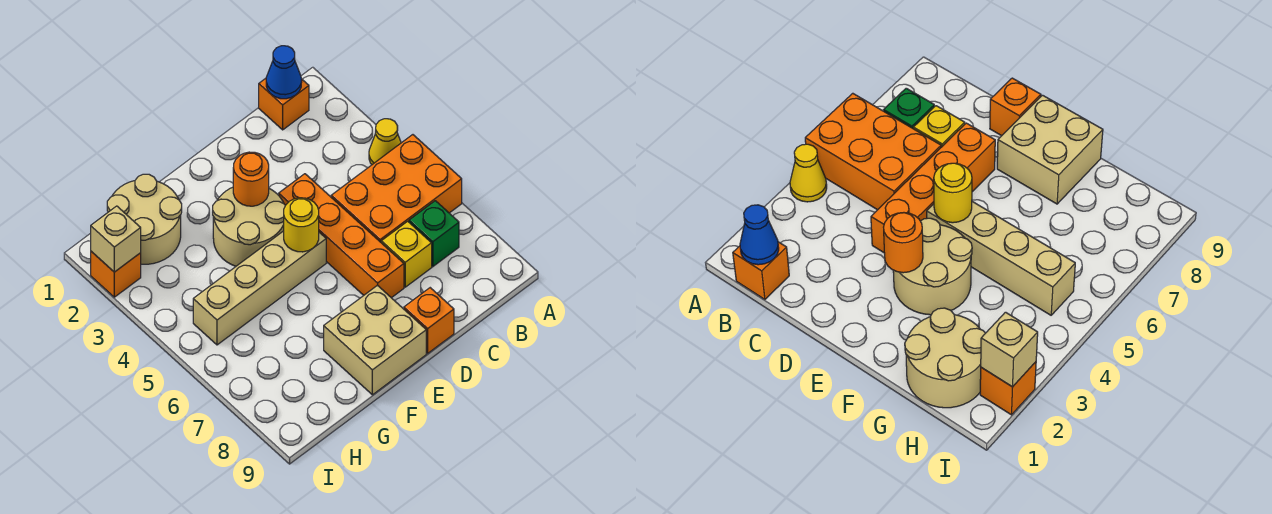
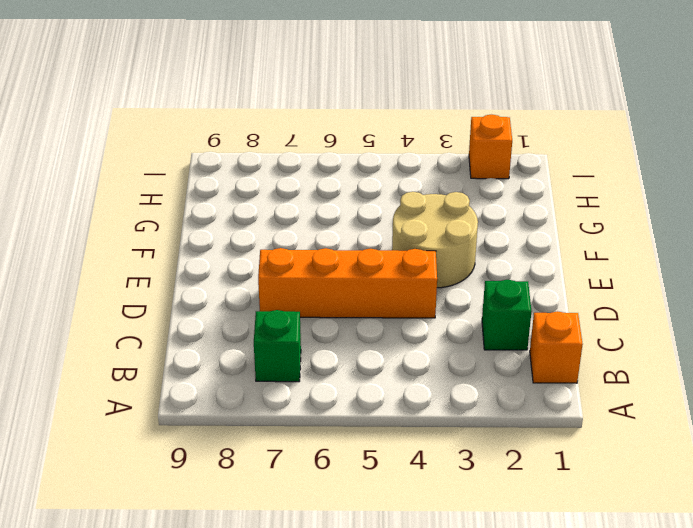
green 1x1 brick [482,280,531,350] -> none
none -> yellow 1x1 cone [369,119,401,165]
none -> orange 2x3 brick [331,135,462,242]
none -> yellow 1x1 brick [381,221,432,287]

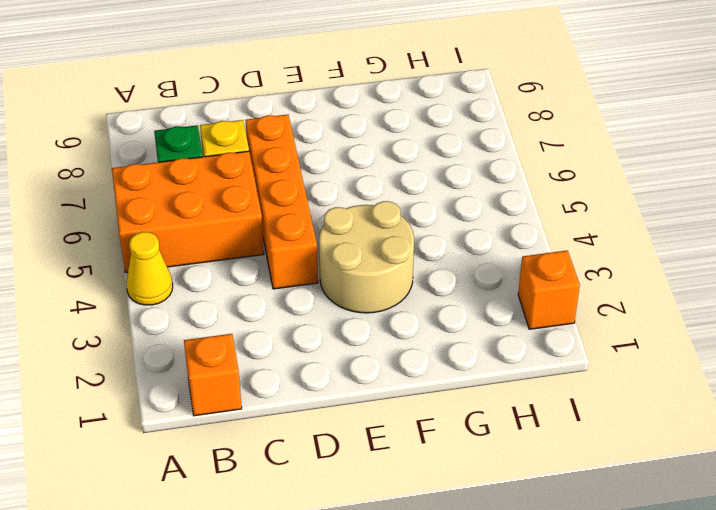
none -> orange 1x1 brick [404,288,454,353]
none -> tan 1x4 brick [193,231,326,345]
none -> tan 2x2 brick [324,285,426,395]

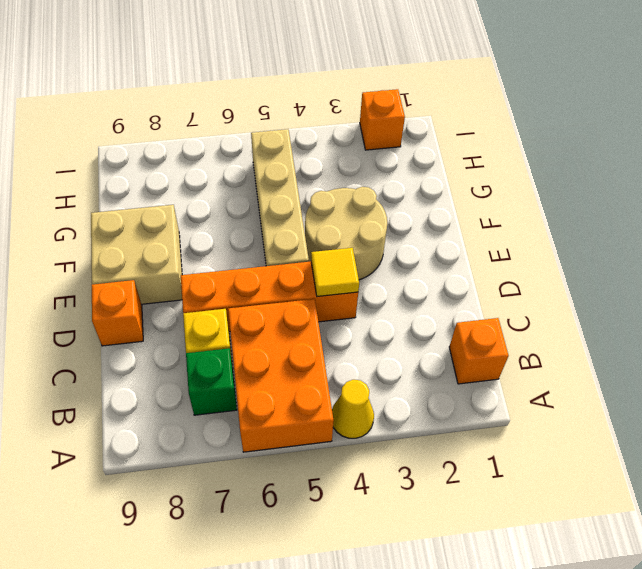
yellow 1x1 tile [311,248,359,297] -> none
none -> tan 2x2 round brick [107,174,182,264]
none -> blue 1x1 cone [266,46,302,99]
none -> orange 1x1 round brick [233,152,269,206]

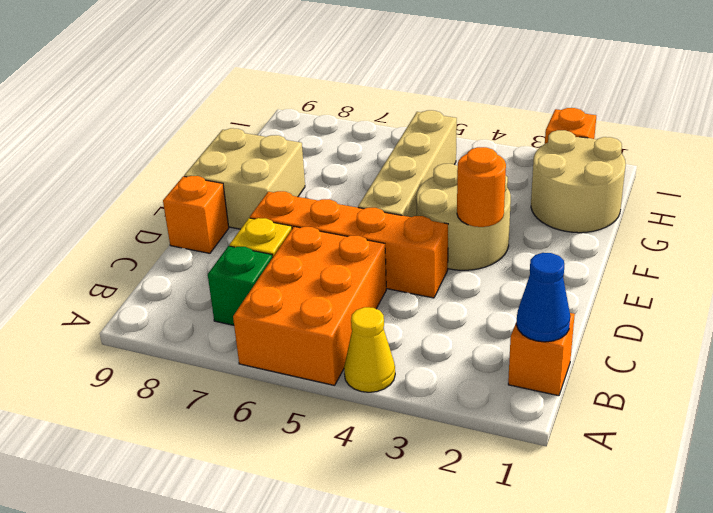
none -> yellow 1x1 round brick [284,198,319,252]
none -> tan 1x1 brick [91,206,141,272]

